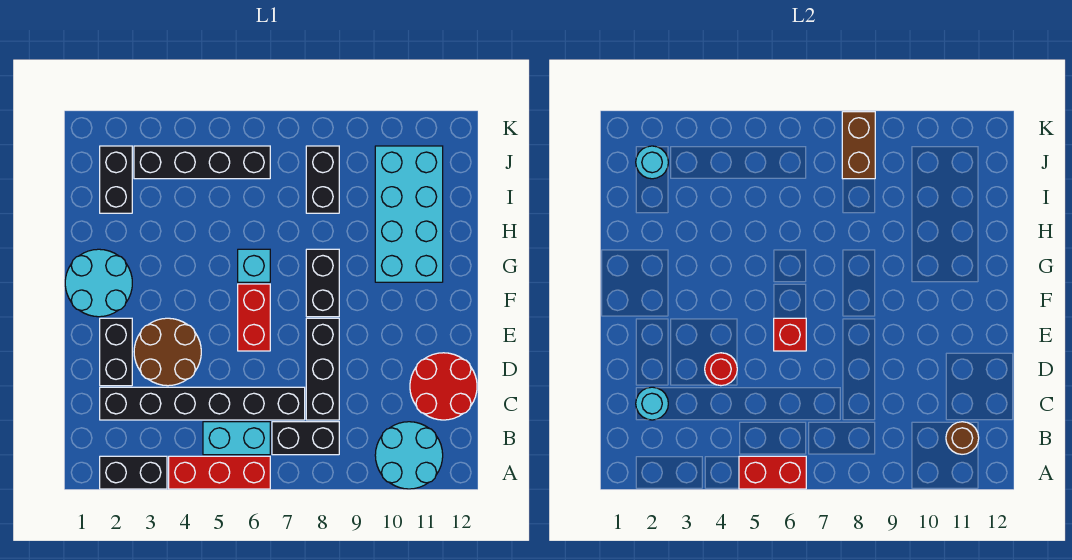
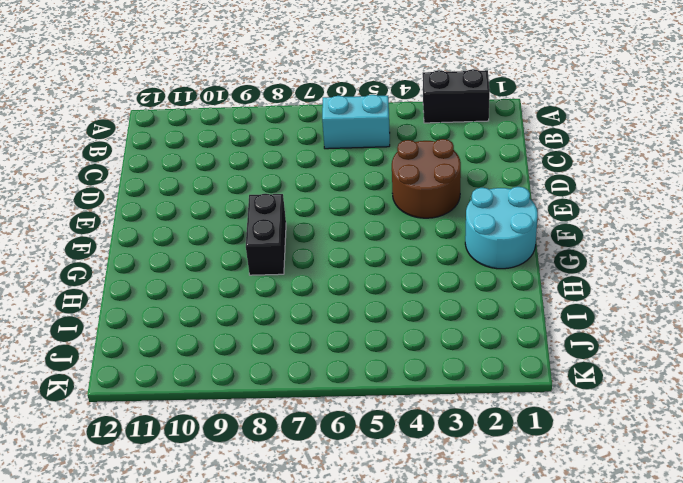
none -> red 1x3 brick [169,456,270,489]
none -> cyan 2x2 round brick [375,422,443,489]
none -> black 1x2 brick [272,422,339,455]

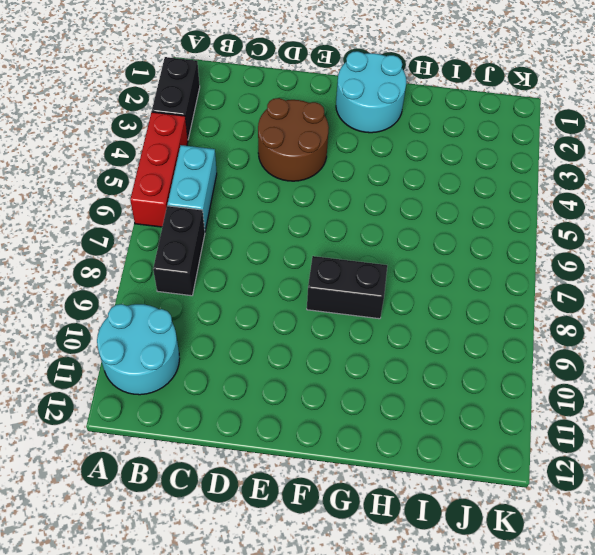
none -> black 1x6 brick [100,387,305,420]
none -> black 1x3 brick [306,318,339,420]
none -> red 2x2 round brick [410,353,477,420]

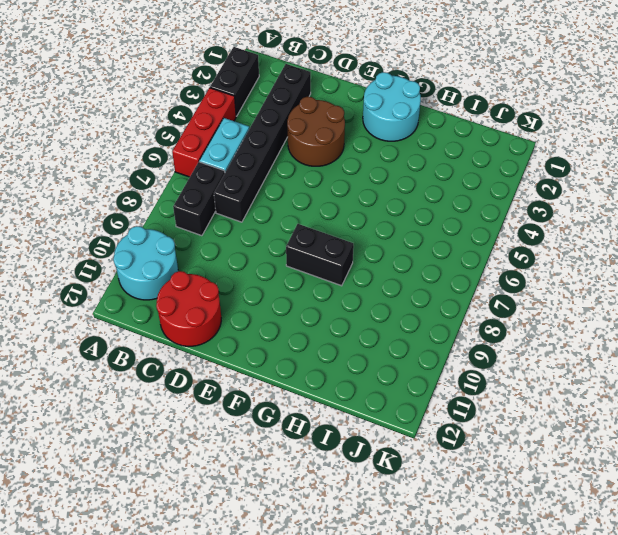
none -> black 1x3 brick [306,318,339,420]
none -> black 1x2 brick [100,318,132,386]
none -> red 1x2 brick [238,284,270,351]

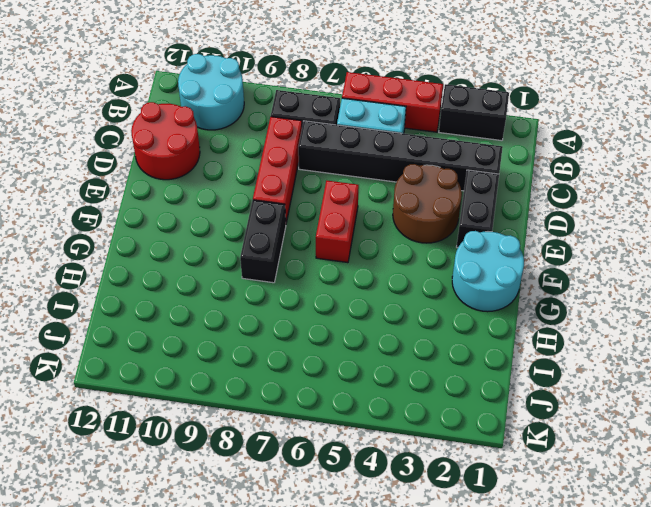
red 1x3 brick [253,117,302,223] -> black 1x3 brick [306,318,339,420]
none -> cyan 1x1 brick [238,249,270,282]
none -> cyan 2x4 brick [375,146,443,282]
none -> black 1x2 brick [100,146,132,213]

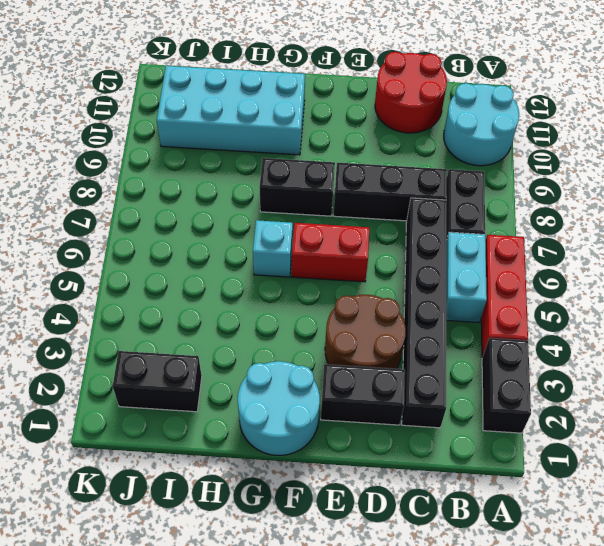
none -> black 1x2 brick [306,146,339,213]
none -> black 1x4 brick [134,146,270,179]
none -> red 1x2 brick [739,456,806,489]

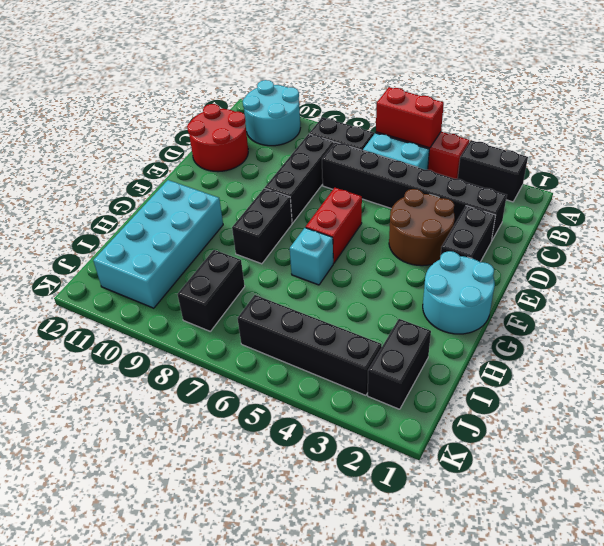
none -> brown 1x1 round brick [946,422,979,454]
none -> cyan 1x1 round brick [636,387,668,420]
none -> red 1x1 round brick [705,353,737,386]

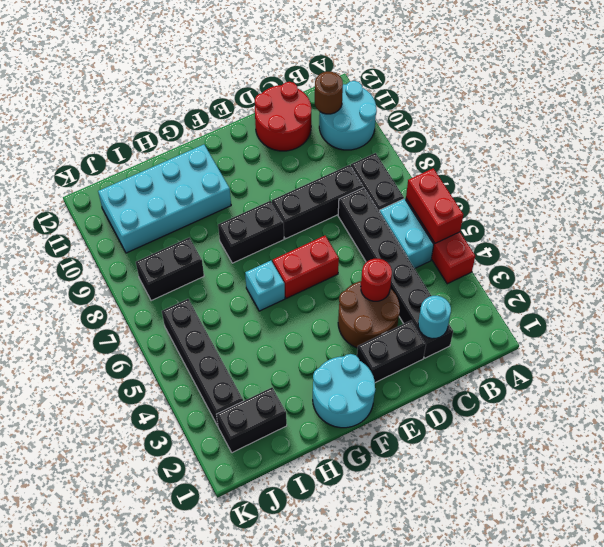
none -> black 1x2 brick [100,456,167,489]
none -> red 1x1 brick [774,318,806,351]
none -> cyan 1x1 round brick [636,146,668,179]

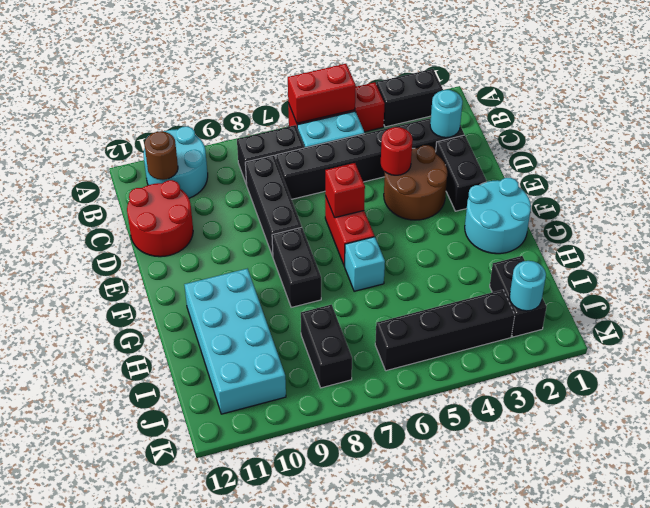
none -> brown 1x2 brick [842,112,875,179]

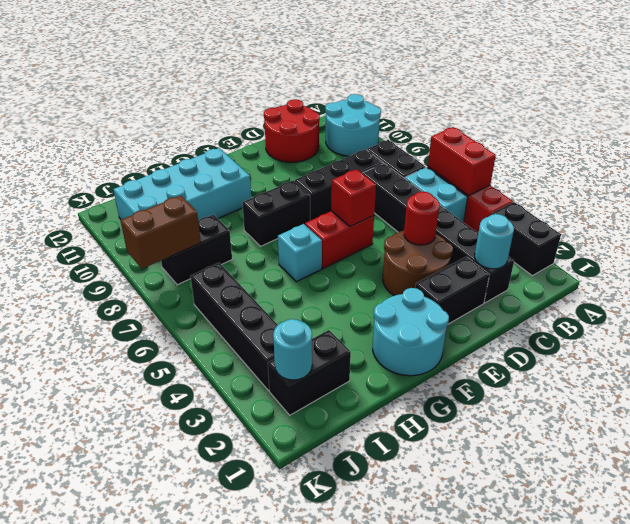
none -> brown 1x1 round brick [946,422,979,454]

